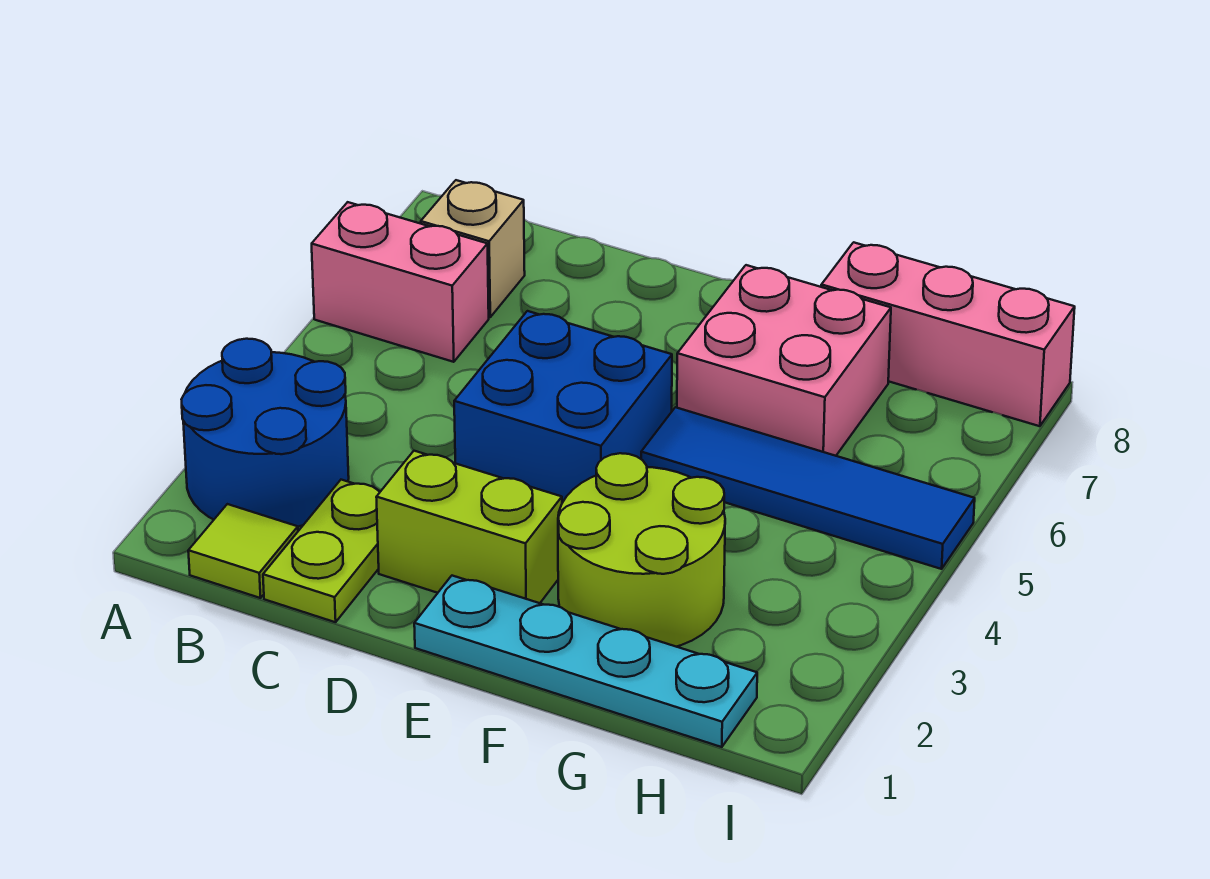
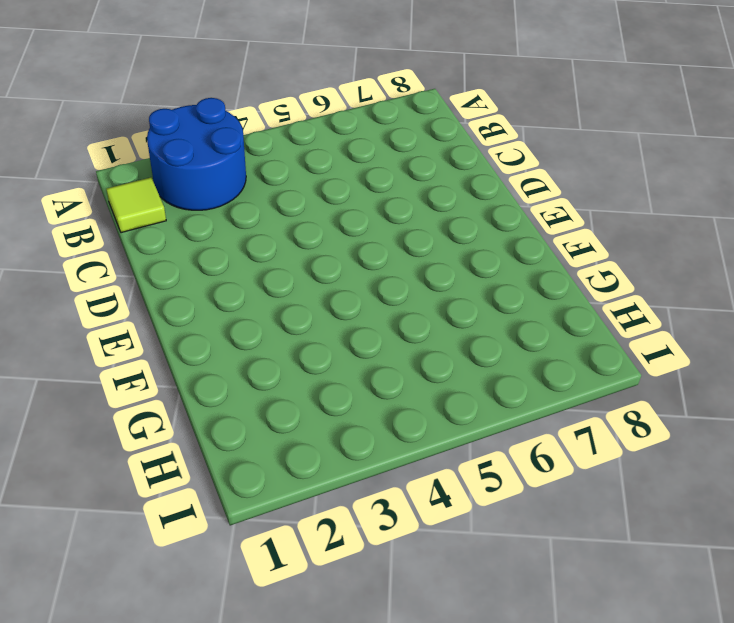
none -> pink 1x2 brick [312,202,489,362]
none -> tan 1x1 brick [421,180,525,317]
none -> lime 1x2 plate [263,480,380,622]

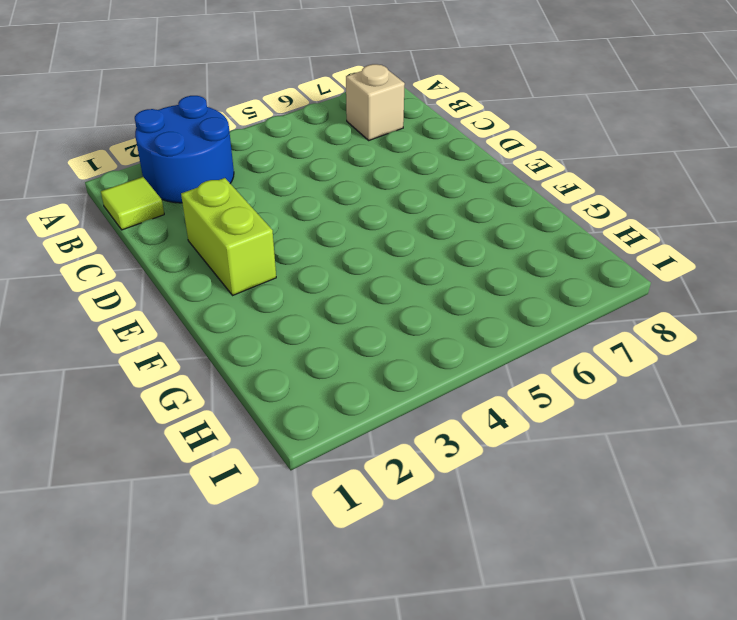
none -> pink 1x2 brick [312,202,489,362]
none -> lime 1x2 plate [263,480,380,622]
none -> blue 2x2 brick [454,311,672,503]

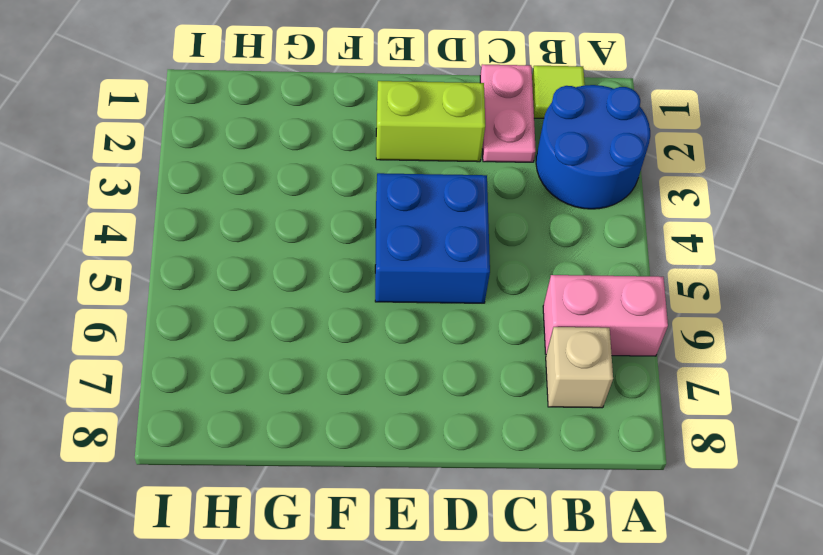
pink 1x2 plate [480,64,536,162] -> lime 1x2 plate [263,480,380,622]
none -> cyan 1x4 plate [414,576,757,747]
none -> lime 2x2 round brick [558,453,725,647]
none -> blue 1x4 tile [641,407,975,569]

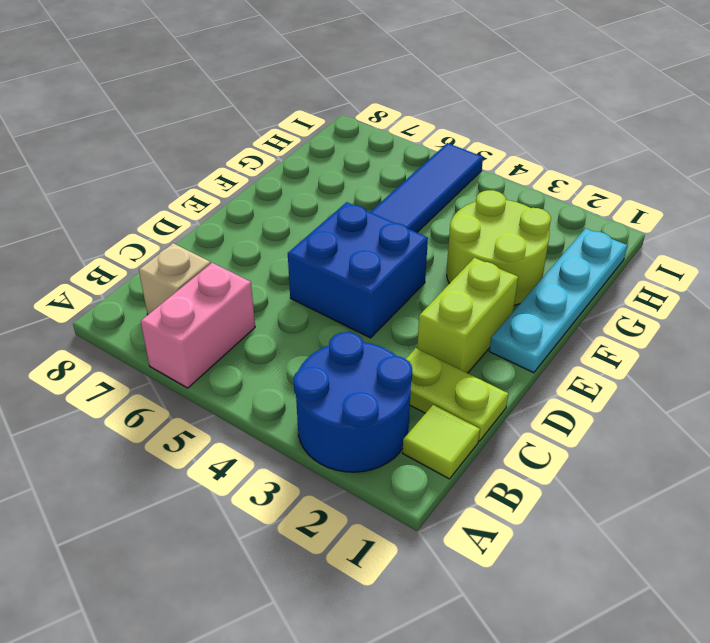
none -> pink 2x2 brick [677,265,891,456]
none -> pink 1x3 brick [821,242,1075,426]

